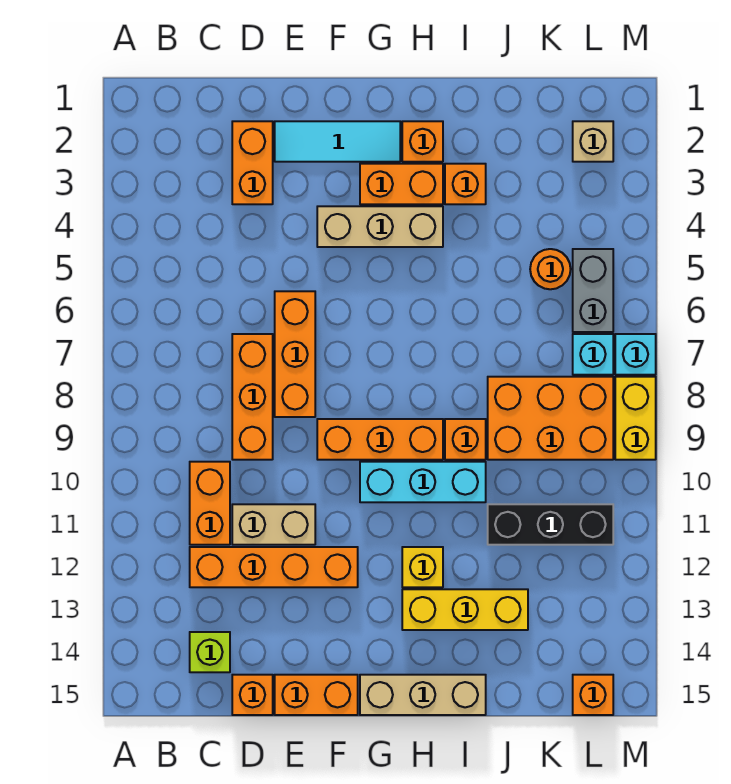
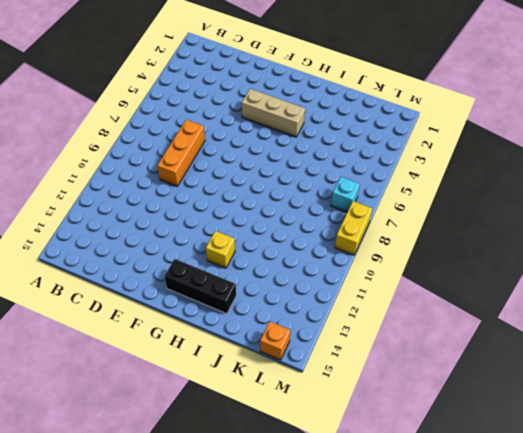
black 1x3 brick [164,259,236,314] -> black 1x3 brick moved to [488,504,613,545]
none -> orange 1x2 brick [190,462,230,545]
none -> orange 1x4 brick [190,547,358,587]
none -> lime 1x1 brick [190,632,230,672]

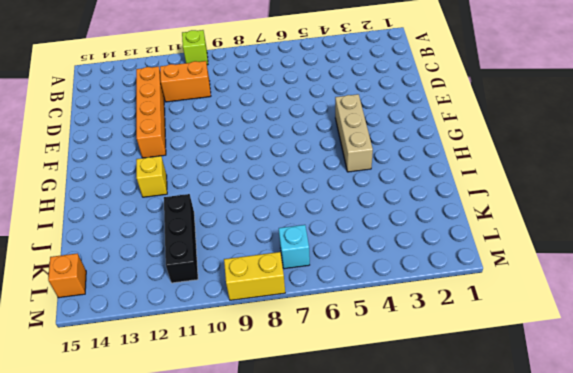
lime 1x1 brick [182,30,208,65] -> lime 1x1 brick moved to [190,632,230,672]
none -> orange 1x2 brick [232,121,273,204]
none -> orange 1x3 brick [232,334,273,460]
none -> tan 1x2 brick [232,504,315,545]

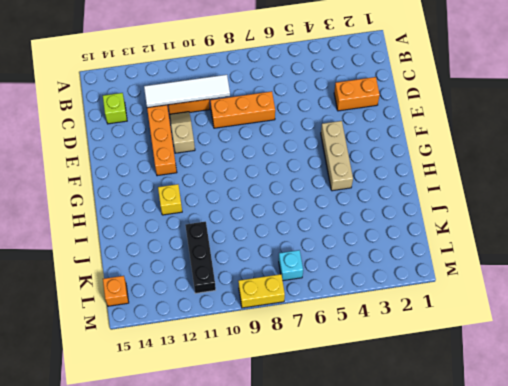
white 1x4 tile [144,75,230,108] -> none
tan 1x2 slope [170,112,195,153] -> tan 1x2 brick [232,504,315,545]
none -> orange 1x1 brick [232,675,273,715]
none -> cyan 1x3 tile [275,121,400,162]
none -> orange 1x3 brick [275,291,315,417]

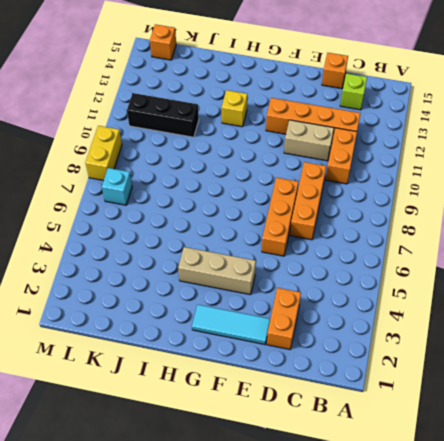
none -> orange 1x2 brick [275,675,358,715]
none -> orange 1x3 brick [317,419,443,460]
none -> orange 1x2 brick [360,164,443,204]

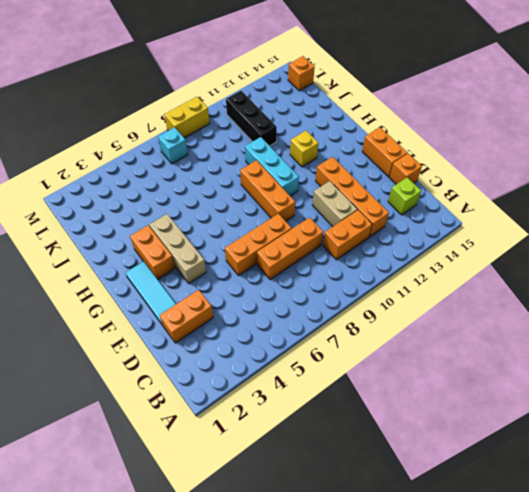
none -> tan 1x3 brick [360,675,486,715]
none -> orange 1x1 brick [402,121,443,162]
none -> yellow 1x3 brick [402,589,528,630]

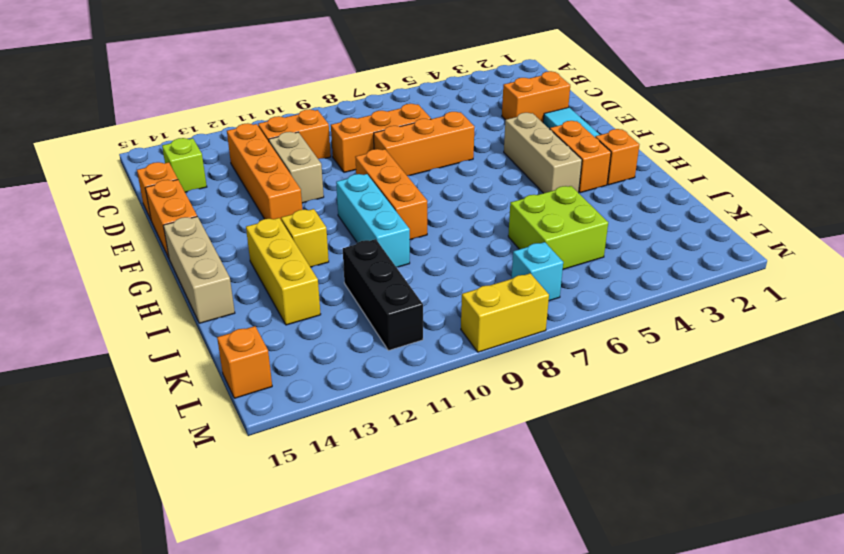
lime 2x2 brick [508,186,608,269] -> orange 1x1 round brick [530,249,571,289]
none -> orange 1x1 brick [445,164,486,204]
none -> orange 1x1 brick [445,419,486,460]
none -> orange 2x3 brick [488,377,613,460]

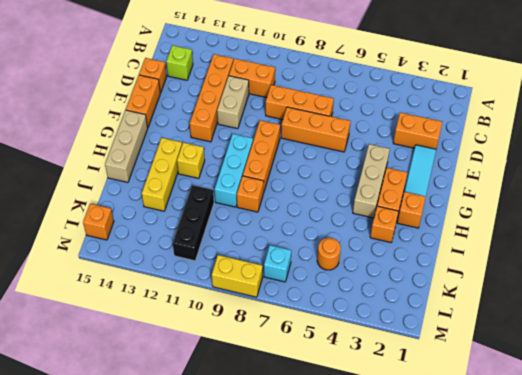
none -> orange 2x3 brick [488,377,613,460]
none -> tan 1x1 brick [573,121,613,162]
none -> grey 1x2 brick [573,249,613,332]

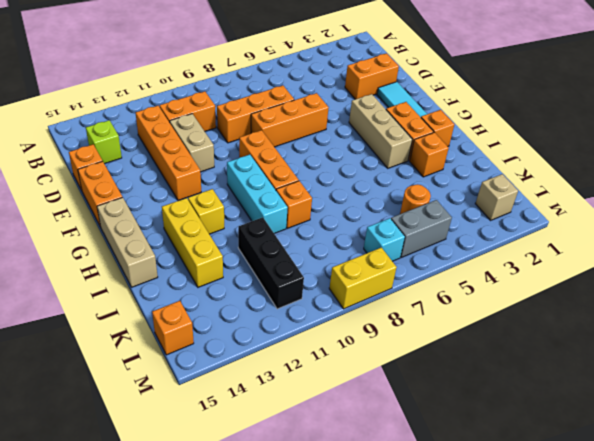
none -> orange 2x3 brick [488,377,613,460]
none -> cyan 1x1 brick [615,334,656,375]

